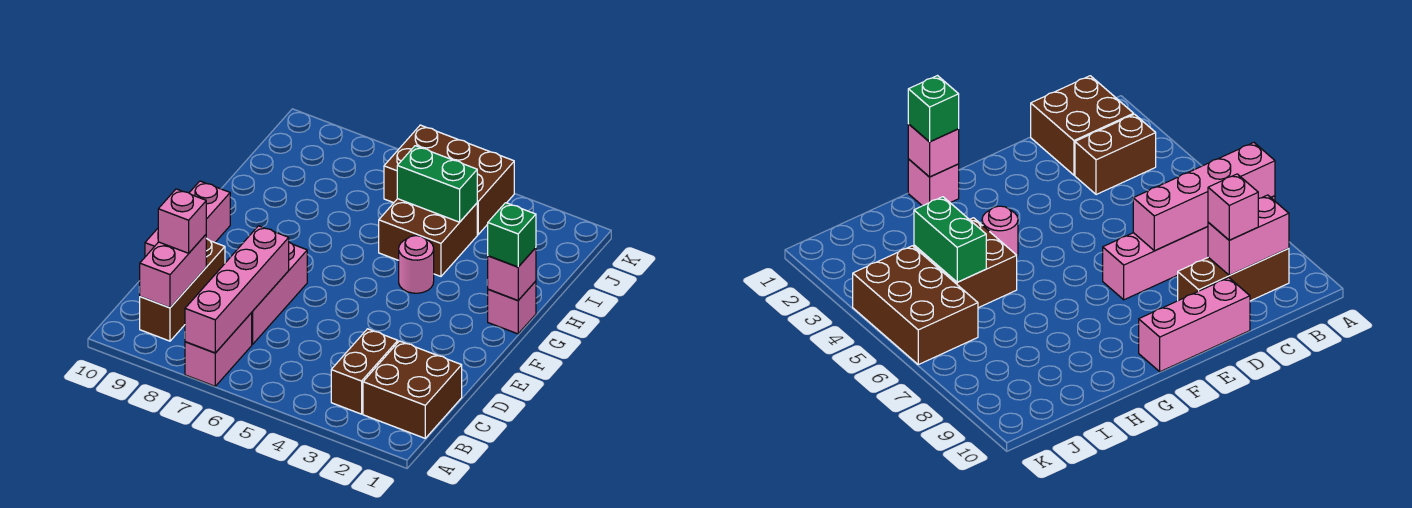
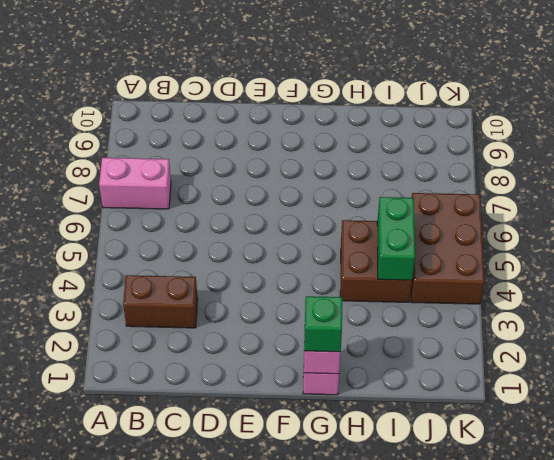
none -> brown 2x2 brick [363,341,462,438]
none -> brown 1x3 brick [140,238,225,341]
none -> pink 1x3 brick [251,242,307,345]

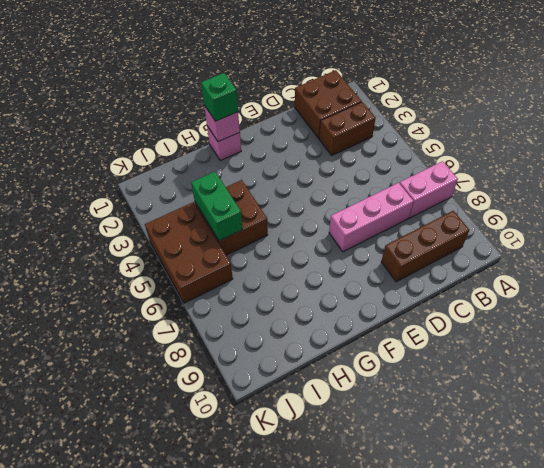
none -> pink 1x3 brick [145,181,230,257]
none -> pink 1x1 round brick [399,236,434,293]
none -> pink 1x4 brick [185,226,289,353]

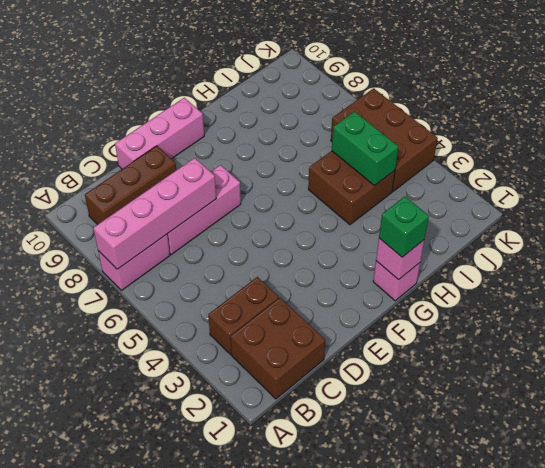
none -> pink 1x1 round brick [399,236,434,293]
none -> pink 1x2 brick [139,235,206,308]
none -> pink 1x1 brick [158,189,206,253]

